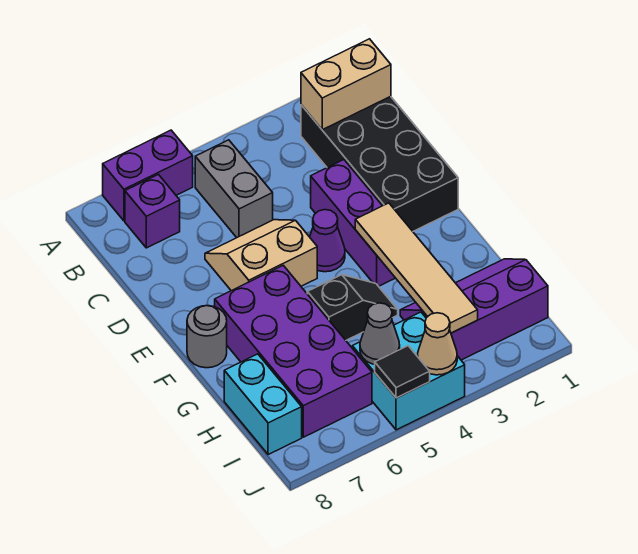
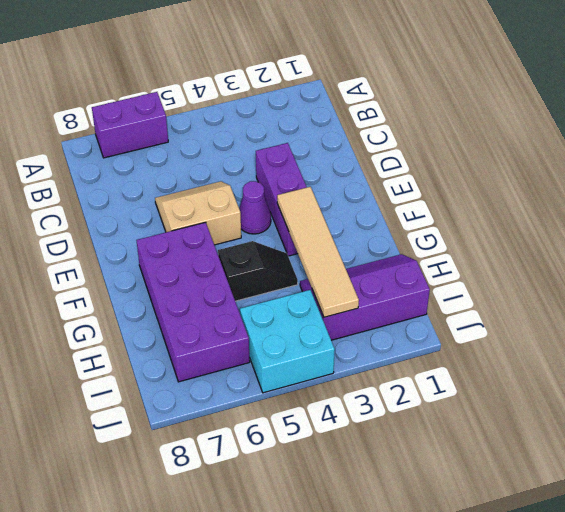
none -> black 2x4 brick [301,96,458,231]
none -> grey 1x2 brick [195,140,273,238]
none -> purple 1x1 brick [125,174,180,248]

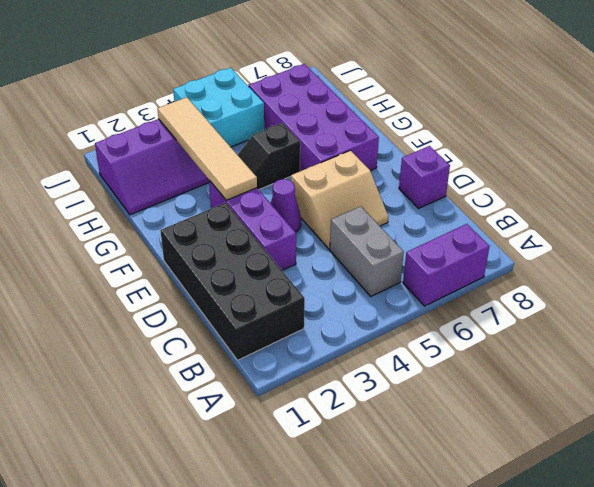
purple 1x1 brick [399,146,450,208] -> purple 1x1 brick moved to [125,174,180,248]
none -> grey 1x1 round brick [187,306,227,368]
none -> cyan 1x2 brick [224,354,302,455]
none -> tan 1x2 brick [301,39,391,130]

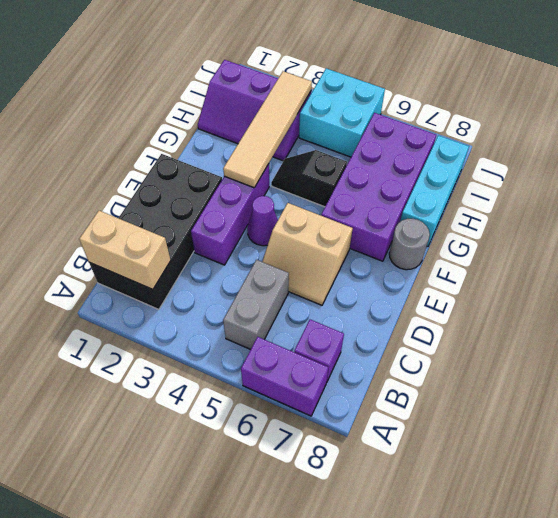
cyan 1x3 brick [400,135,469,246] -> cyan 1x2 brick [224,354,302,455]
none -> grey 1x1 cone [360,303,400,364]
none -> tan 1x1 cone [418,313,457,375]
none -> black 1x1 tile [375,346,430,398]

